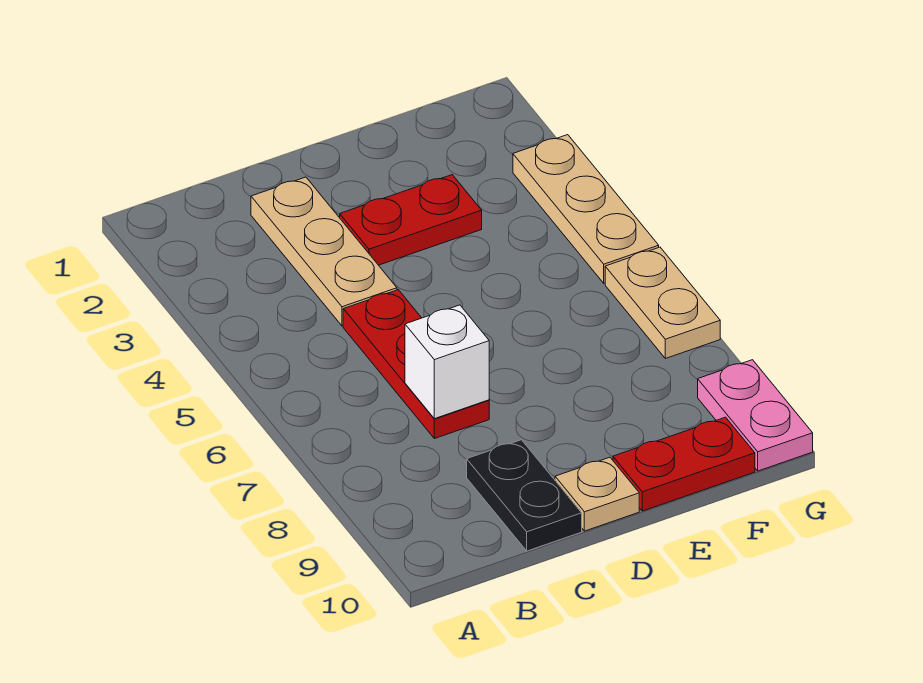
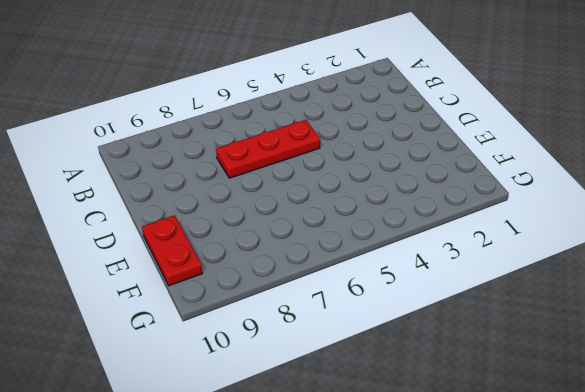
none -> tan 1x3 plate [251,177,397,326]
none -> black 1x2 plate [467,440,582,551]

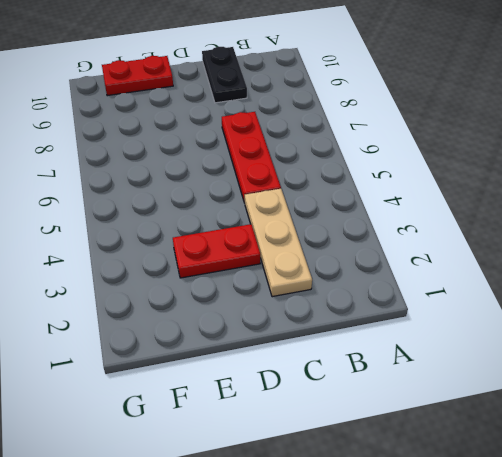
none -> tan 1x1 plate [555,457,639,531]
none -> tan 1x3 plate [513,135,659,283]

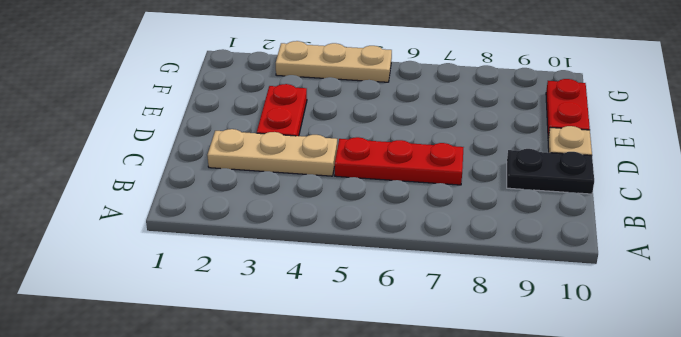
none -> tan 1x2 plate [605,247,720,358]
none -> pink 1x2 plate [698,360,813,471]

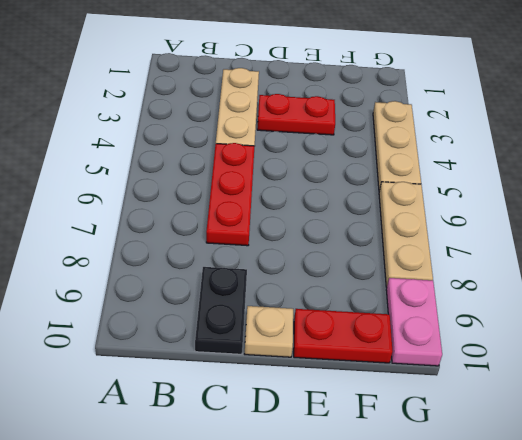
tan 1x3 plate [379,182,433,288] -> tan 1x2 plate [605,247,720,358]
none -> white 1x1 brick [405,305,489,419]

